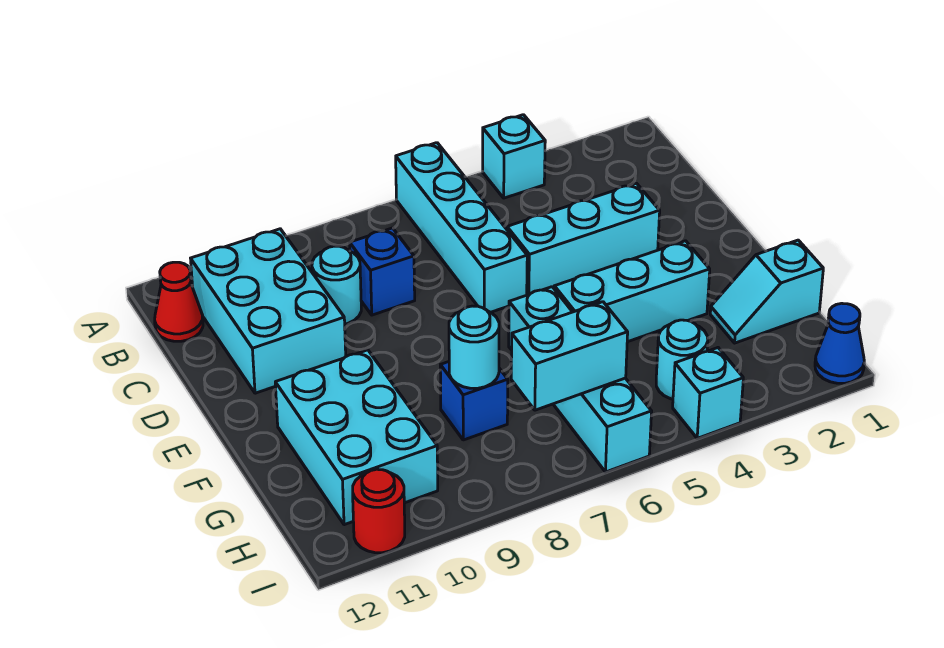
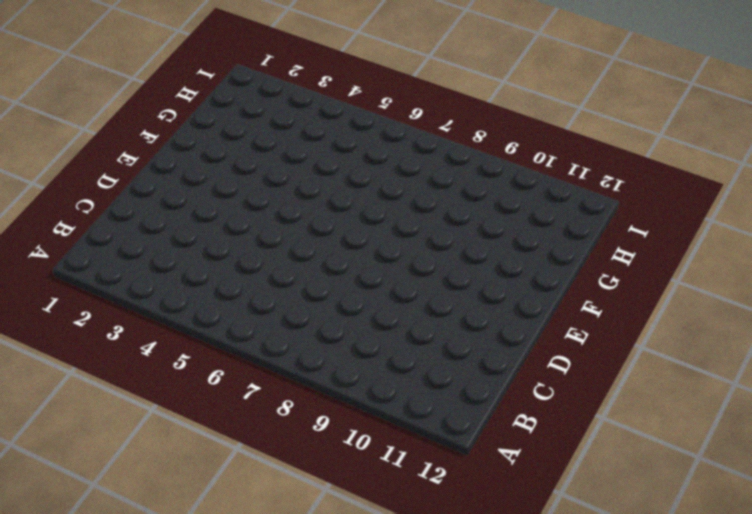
none -> cyan 1x1 brick [483,115,545,198]
none -> cyan 1x4 brick [396,143,527,312]
none -> cyan 2x3 brick [191,229,346,393]

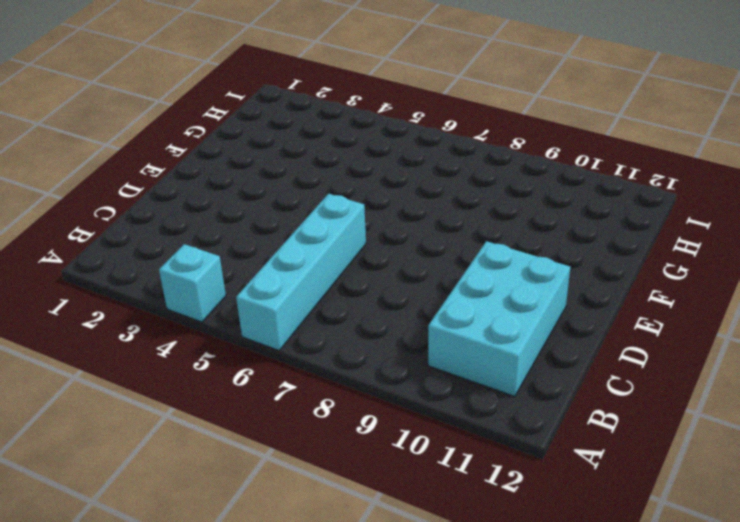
none -> red 1x1 cone [155,262,203,341]
none -> blue 1x1 brick [350,228,415,315]
none -> cyan 1x1 round brick [312,246,361,324]

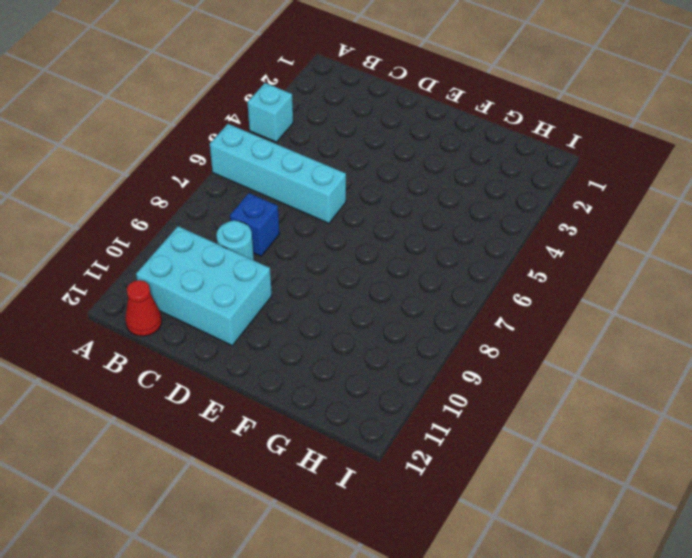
none -> cyan 1x3 brick [507,183,660,295]
none -> cyan 1x3 brick [554,241,710,342]
none -> cyan 1x4 brick [509,287,652,472]

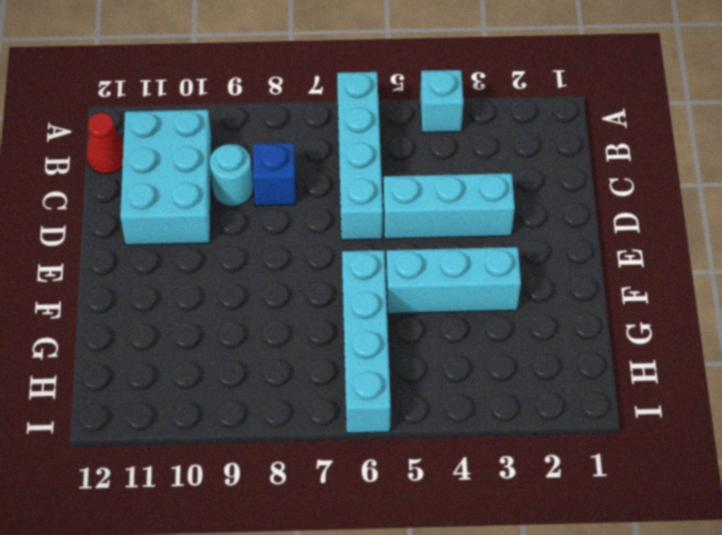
none -> cyan 2x3 brick [275,350,438,525]
none -> cyan 1x2 slope [710,240,823,343]
none -> blue 1x1 brick [440,362,508,440]

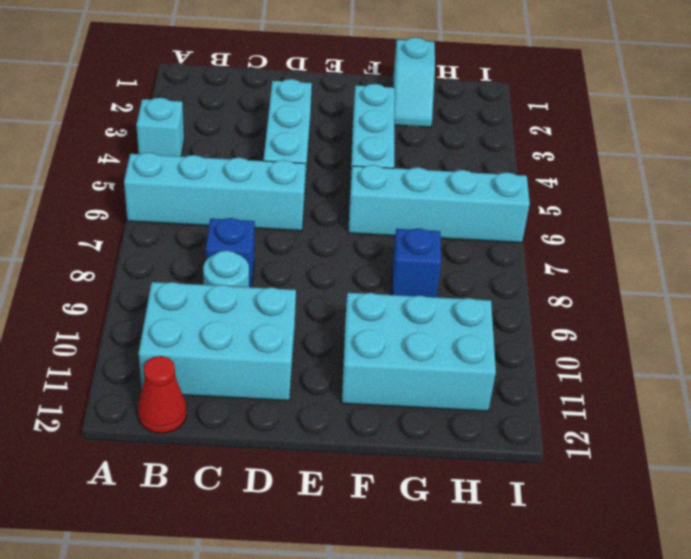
none -> cyan 1x1 round brick [656,320,708,399]
none -> blue 1x1 cone [815,303,864,383]
none -> cyan 1x1 brick [673,348,743,438]

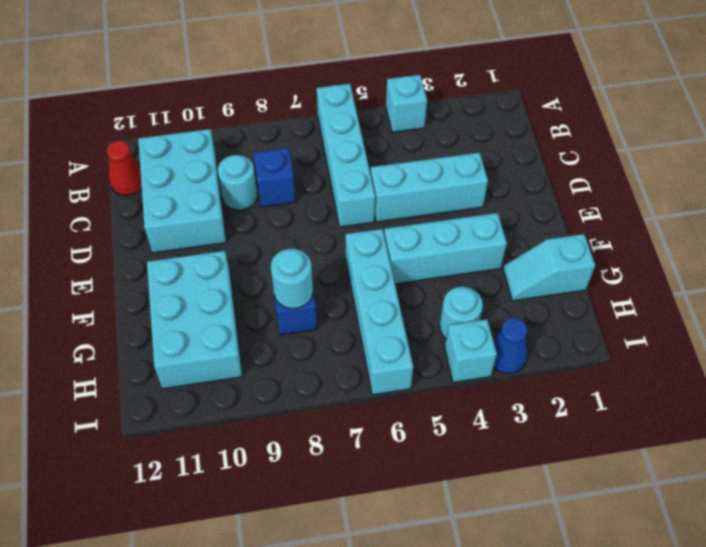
blue 1x1 cone [493,318,527,373] -> blue 1x1 cone moved to [815,303,864,383]
none -> red 1x1 round brick [353,469,405,553]
none -> cyan 1x2 brick [511,302,628,410]

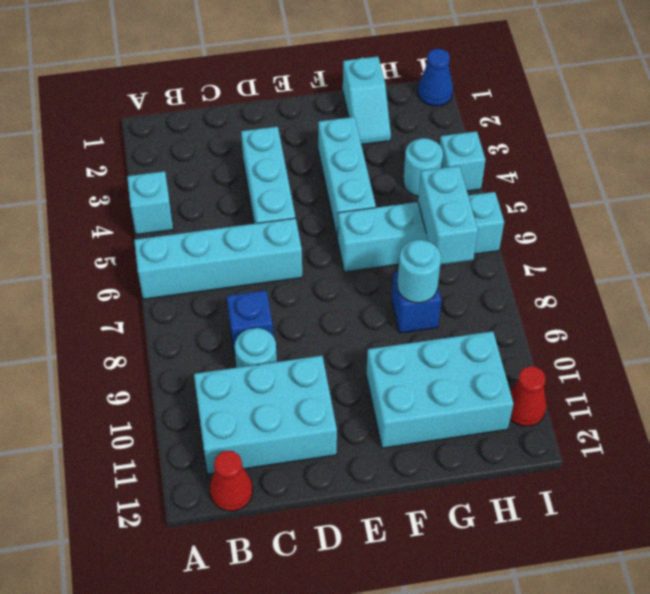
red 1x1 cone [510,366,547,426] -> red 1x1 round brick [353,469,405,553]

